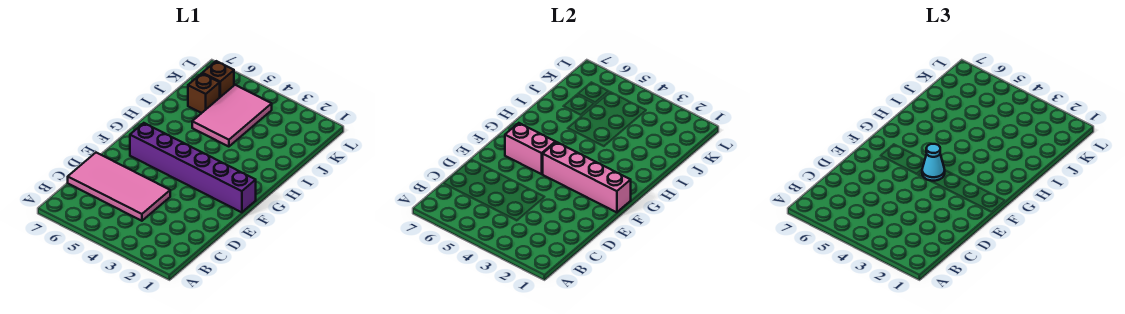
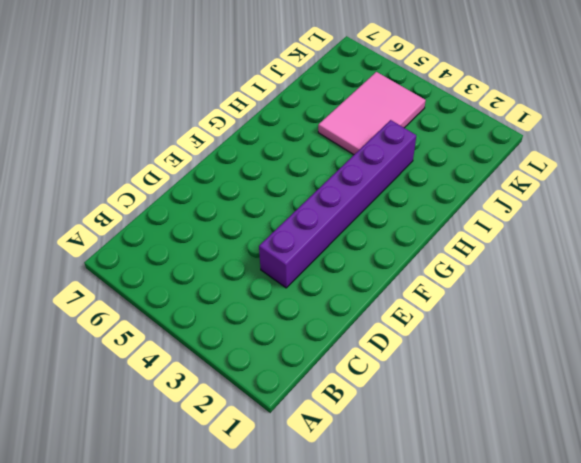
purple 1x6 brick [259,120,416,288] -> purple 1x6 brick turned to [130,123,256,212]
none -> pink 2x4 tile [68,153,170,221]
none -> brown 1x1 brick [188,73,220,113]

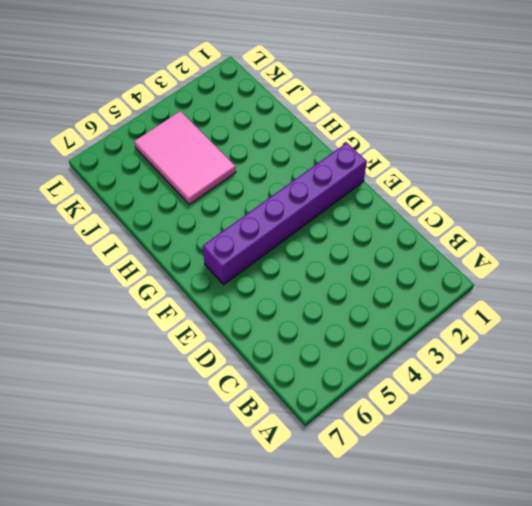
none -> pink 2x4 tile [68,153,170,221]
none -> brown 1x1 brick [188,73,220,113]

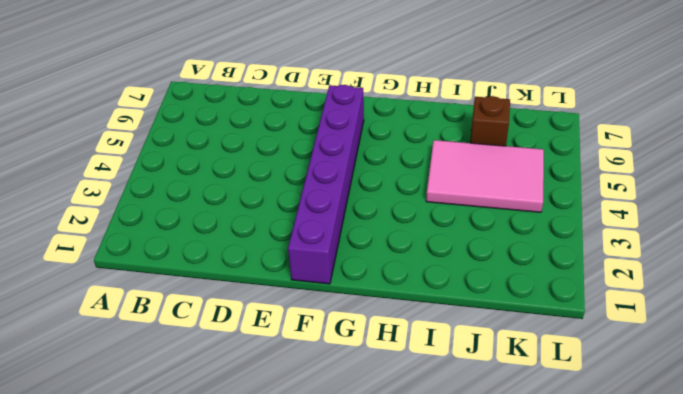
none -> pink 2x4 tile [68,153,170,221]
none -> brown 1x1 brick [202,61,234,97]

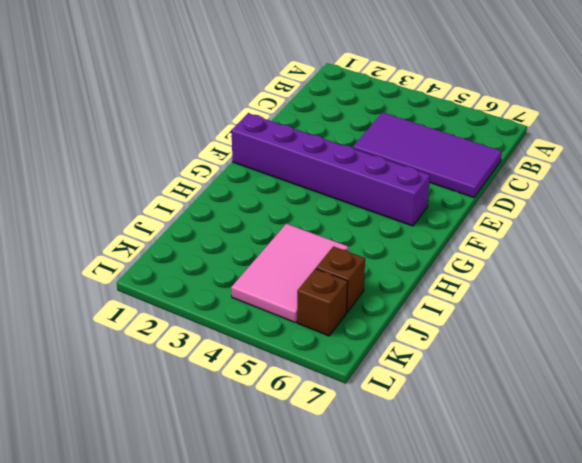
purple 2x4 tile [353,112,502,198] -> pink 2x4 tile [68,153,170,221]
none -> pink 1x4 brick [542,142,631,212]
none -> pink 1x2 brick [505,123,555,174]

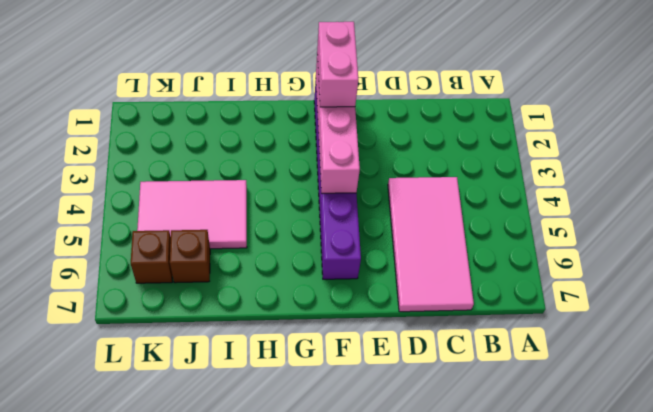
pink 1x2 brick [317,22,358,107] -> pink 1x2 brick moved to [505,123,555,174]
none -> cyan 1x1 cone [922,144,945,181]

